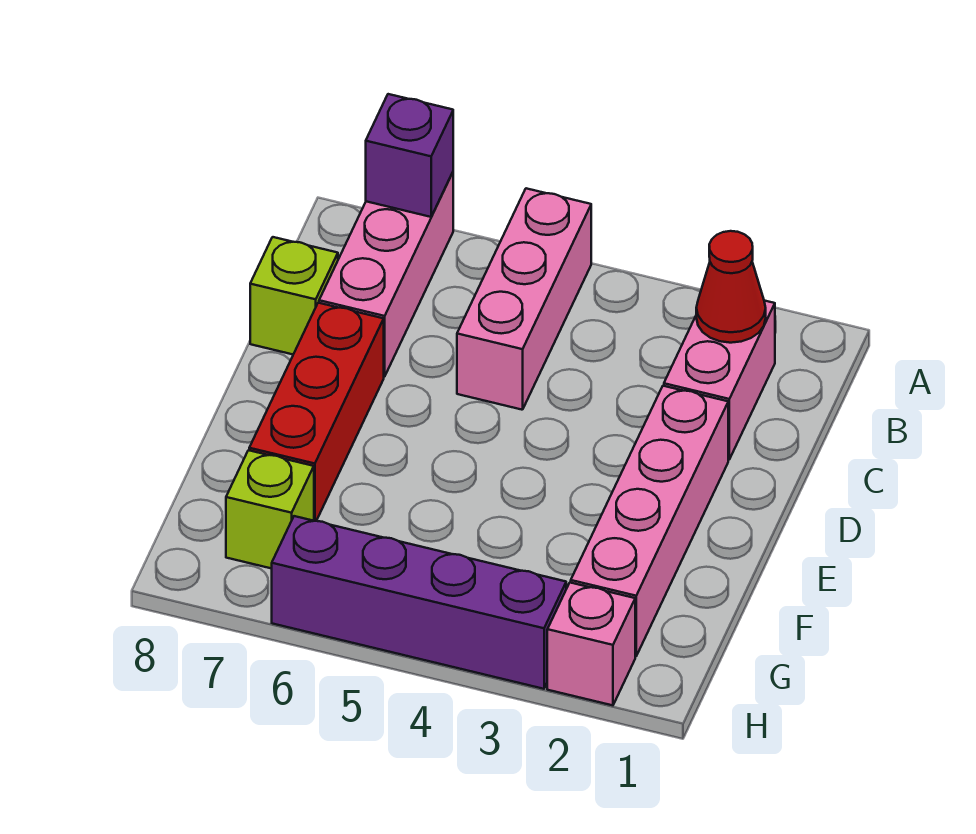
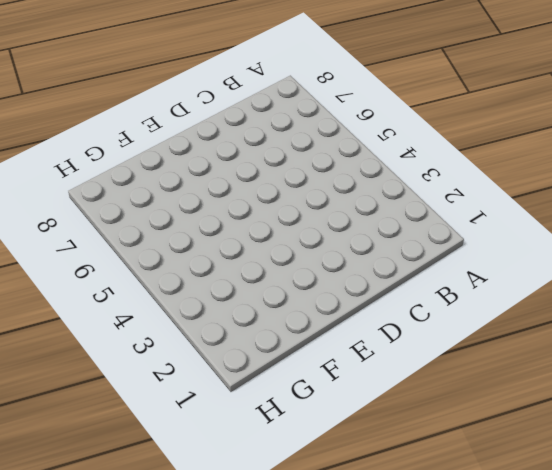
none -> pink 1x3 brick [457,188,591,410]
none -> pink 1x3 brick [319,173,453,377]

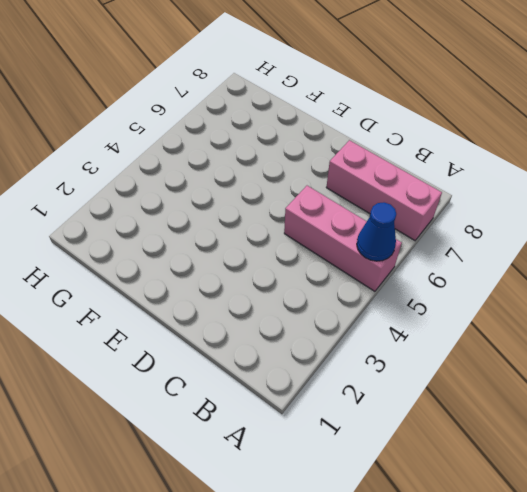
blue 1x1 cone [357,202,396,261] -> none
none -> pink 1x2 brick [664,301,775,459]
none -> lime 1x1 brick [250,237,338,354]

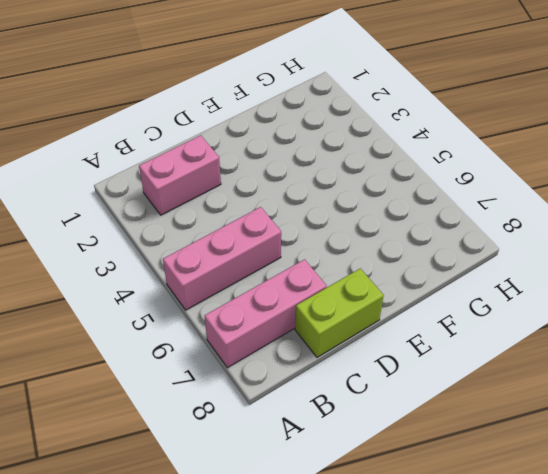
lime 1x2 brick [295,268,384,357] -> lime 1x1 brick [250,237,338,354]
none -> pink 1x4 brick [571,386,728,656]
none -> red 1x3 brick [249,303,384,521]

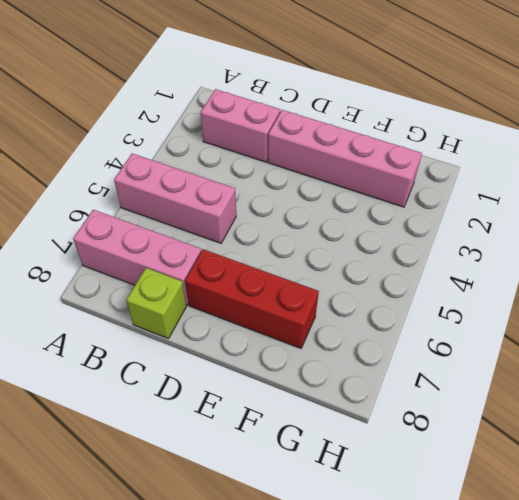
none -> lime 1x1 brick [226,450,314,569]
none -> pink 1x1 brick [547,583,635,705]

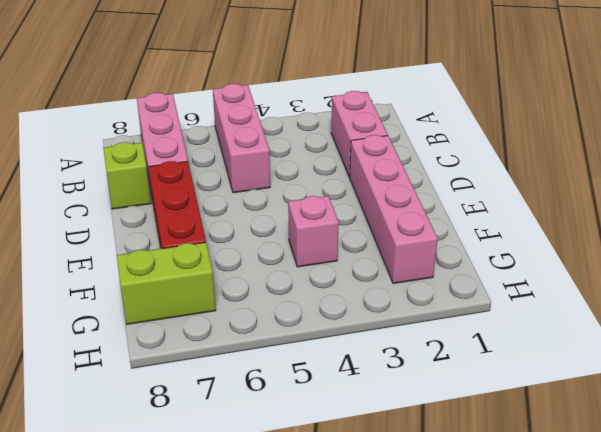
pink 1x1 brick [288,196,339,267] -> pink 1x1 brick moved to [547,583,635,705]
lime 1x2 brick [117,242,216,324] -> lime 1x1 brick [226,450,314,569]
none -> purple 1x4 brick [272,516,566,689]
none -> purple 1x1 brick [366,94,453,217]

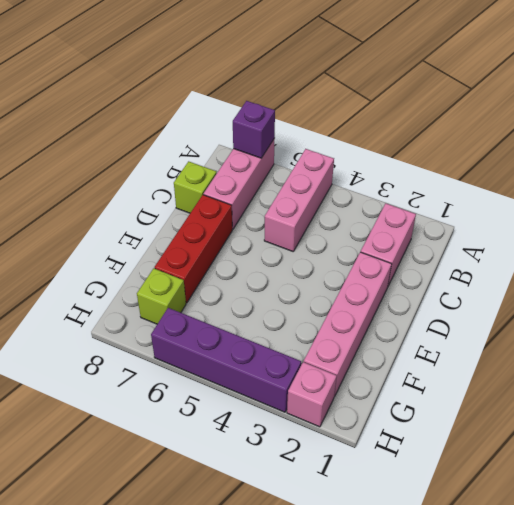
none -> red 1x1 cone [696,231,766,343]

